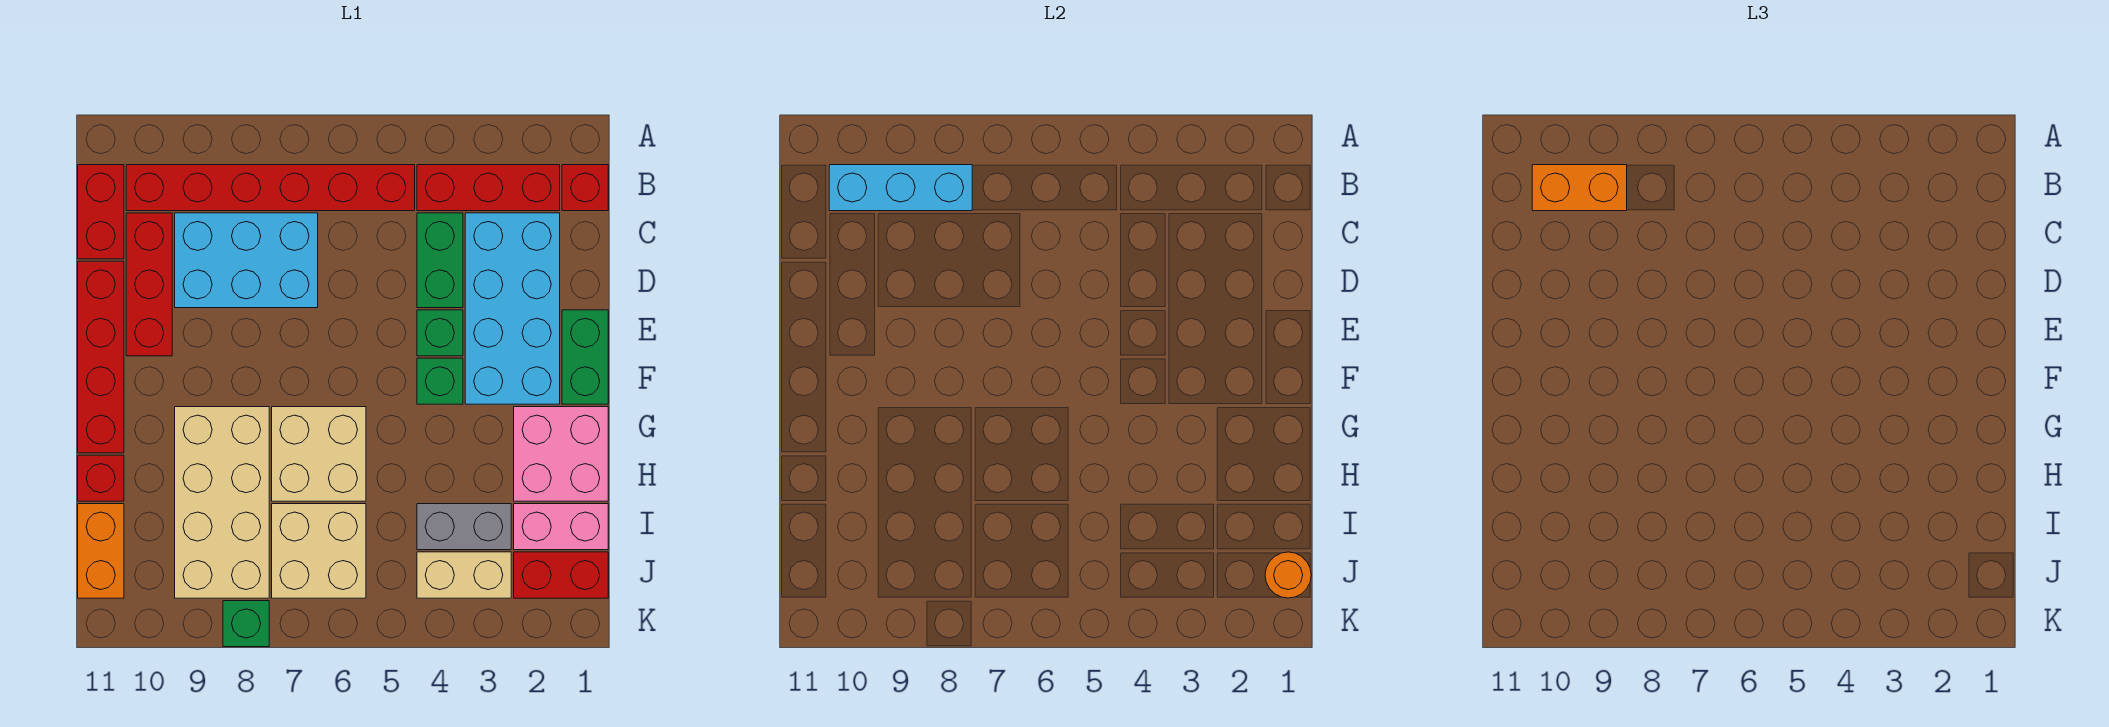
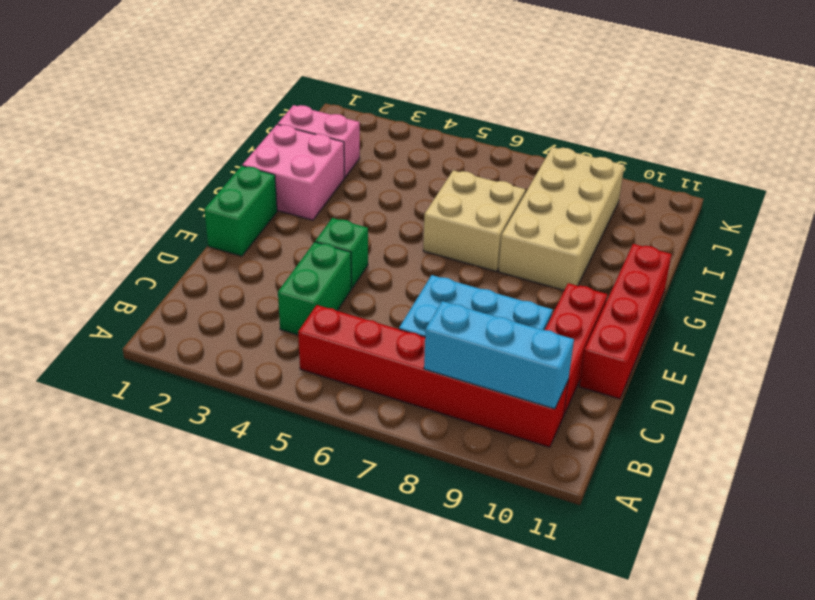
none -> red 1x1 brick [562,165,608,211]
none -> red 1x3 brick [417,165,560,211]
none -> red 1x2 brick [78,165,124,259]

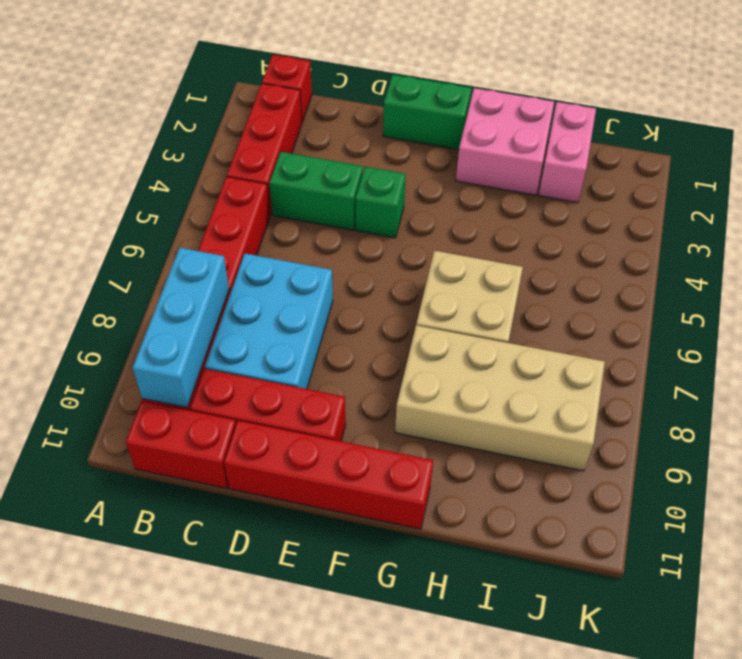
none -> cyan 2x4 brick [465,213,560,404]
none -> green 1x1 brick [417,358,463,404]
none -> red 1x1 brick [78,455,124,501]

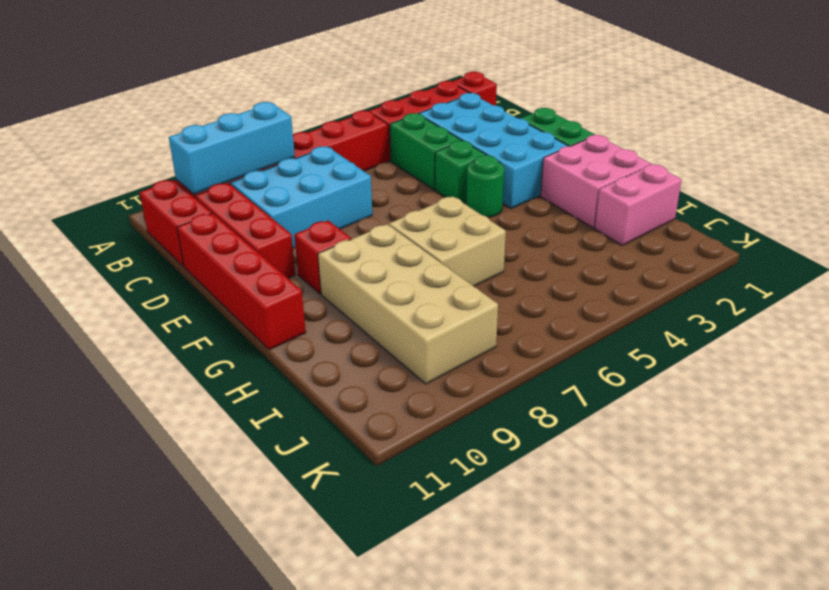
green 1x1 round brick [466,155,504,217] -> green 1x1 brick [417,358,463,404]
red 1x1 brick [294,221,351,294] -> red 1x1 brick moved to [78,455,124,501]
none -> grey 1x2 brick [417,504,511,550]
none -> tan 2x2 brick [272,504,366,598]
none -> orange 1x2 brick [78,504,124,598]

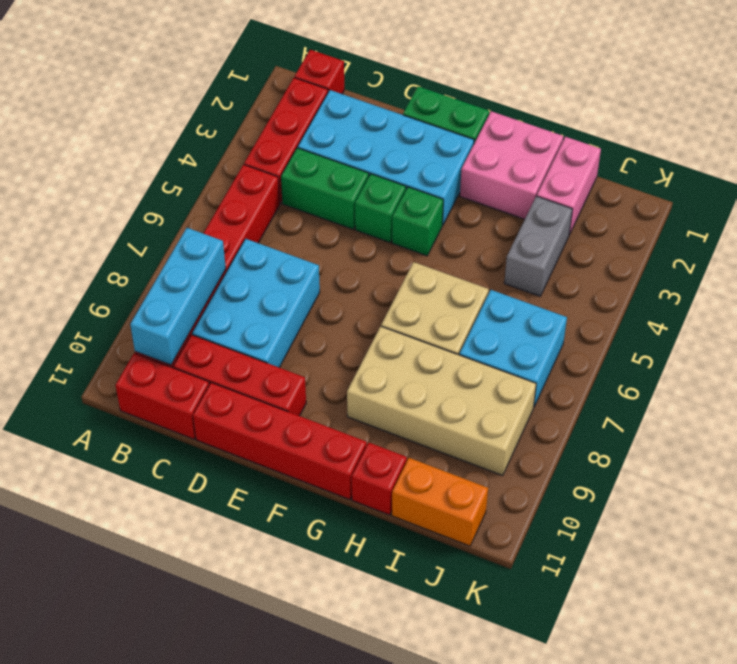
cyan 2x2 brick [459,290,567,407] -> tan 2x2 brick [272,504,366,598]
none -> red 1x2 brick [514,552,608,598]
none -> tan 1x2 brick [417,552,511,598]
none -> green 1x1 brick [223,601,269,647]

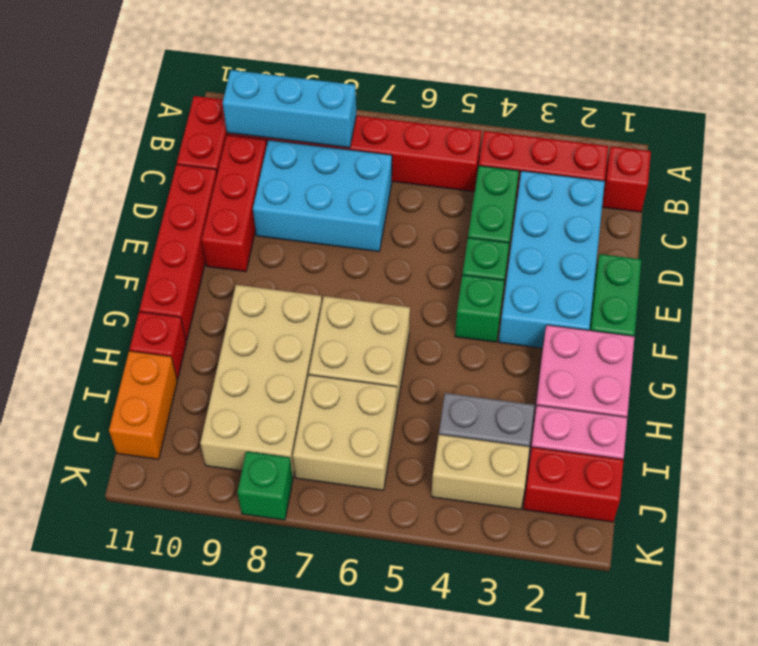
none -> orange 1x1 round brick [1265,552,1311,598]
none -> orange 1x2 brick [1532,165,1627,211]

